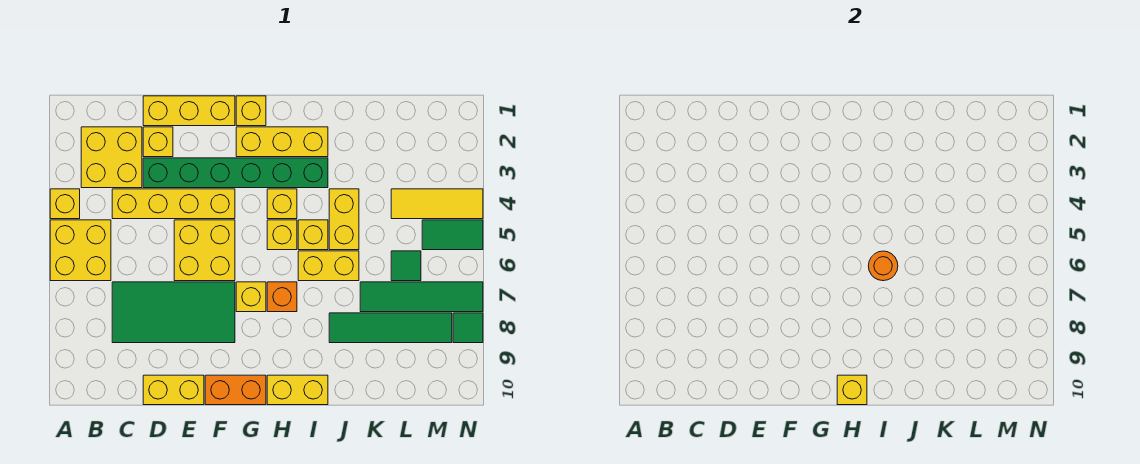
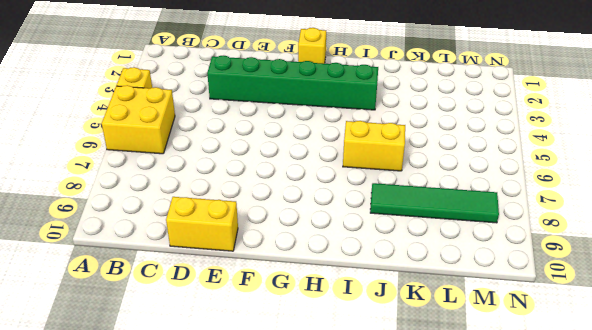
none -> yellow 2x2 brick [81,127,142,188]
none -> yellow 1x4 brick [112,189,235,219]
none -> green 2x4 tile [112,282,235,343]

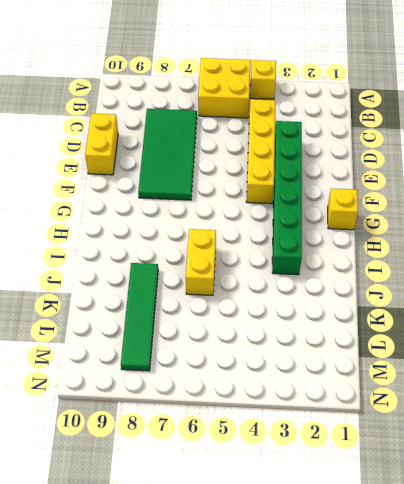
none -> yellow 2x2 brick [81,127,142,188]
none -> yellow 1x3 brick [143,96,235,126]
none -> yellow 1x1 brick [143,127,173,157]

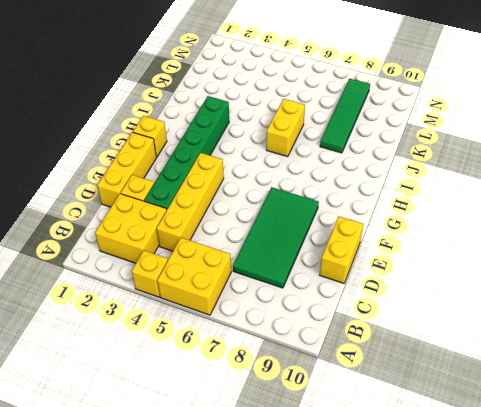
none -> yellow 2x2 brick [174,220,235,281]
none -> orange 1x2 brick [205,375,266,405]
none -> yellow 1x3 brick [236,127,328,157]

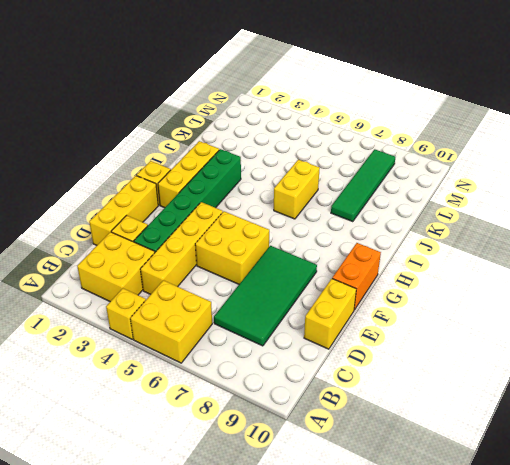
none -> yellow 1x1 brick [236,282,266,312]
none -> yellow 1x1 brick [267,189,297,219]
none -> yellow 1x1 brick [267,220,297,250]

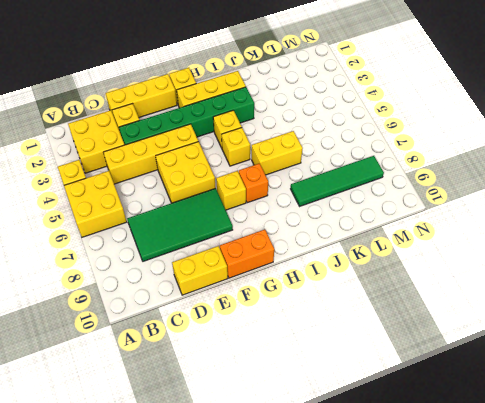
none -> yellow 1x2 brick [267,375,328,405]
none -> yellow 1x1 brick [298,220,328,250]
none -> yellow 1x2 brick [329,189,359,250]

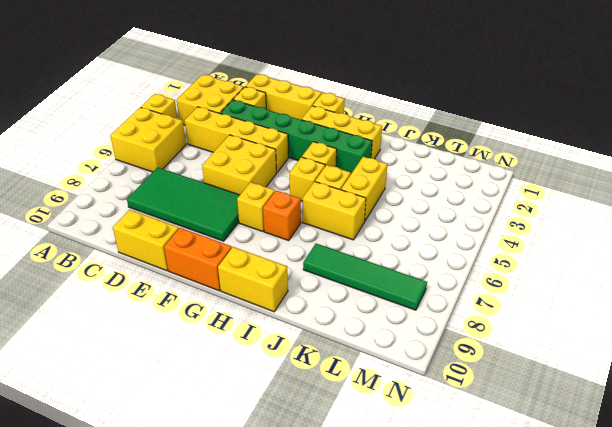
none -> green 1x4 tile [360,282,483,312]
none -> yellow 1x3 tile [391,189,483,219]
none -> green 1x1 tile [391,251,421,281]

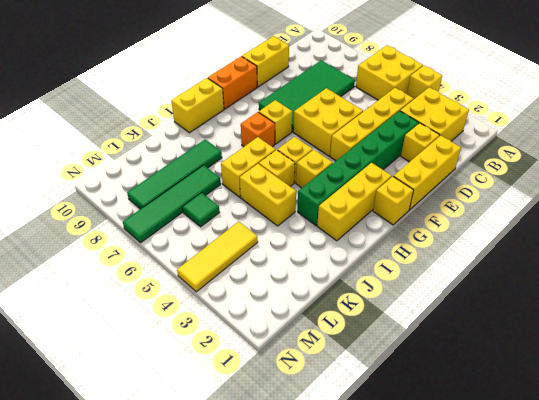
none -> green 1x2 tile [422,220,483,250]
none -> green 1x1 tile [453,313,483,343]
none -> yellow 1x1 brick [837,375,867,405]

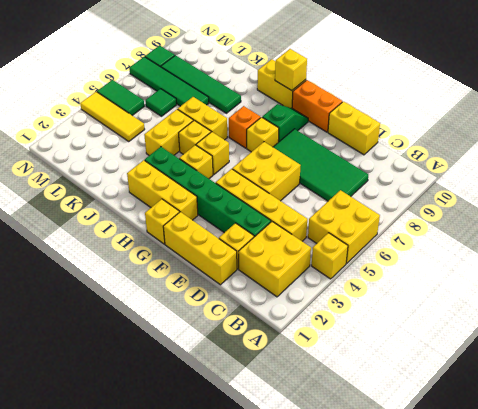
green 1x2 slope [262,104,308,142] -> none
none -> orange 1x1 round brick [868,251,898,281]

